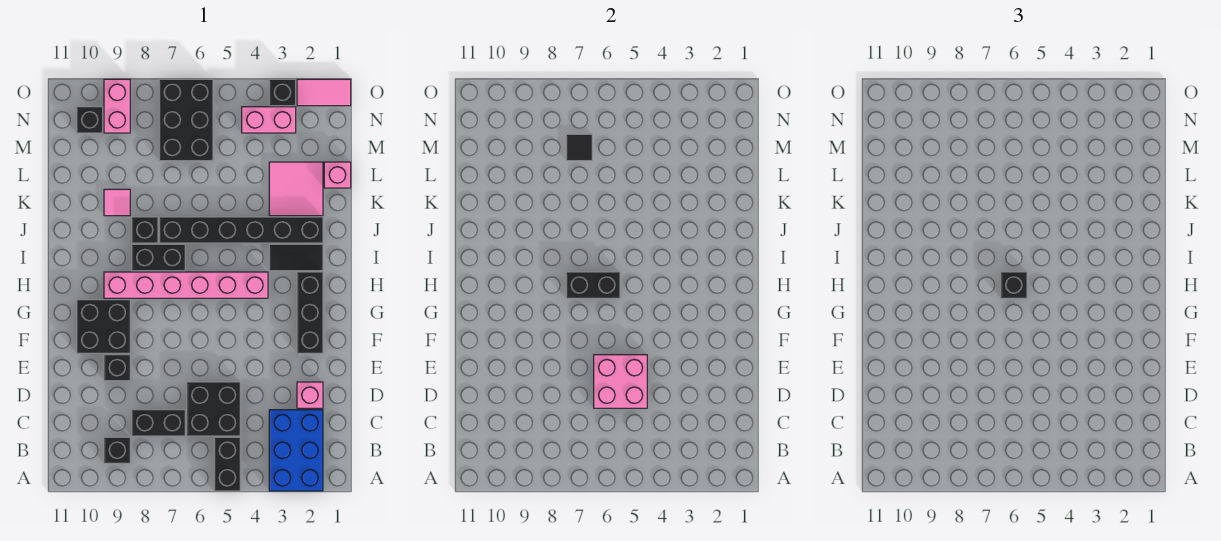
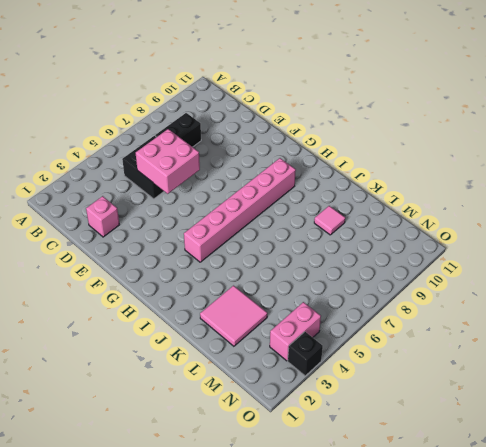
none -> blue 2x3 brick [269,410,323,491]
none -> black 1x2 brick [214,437,240,491]
none -> black 1x1 brick [104,437,130,463]

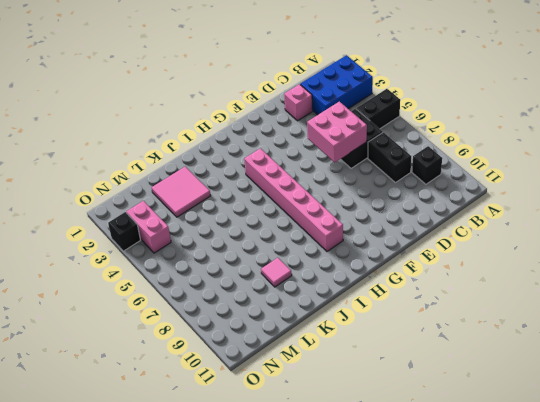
none -> black 1x1 brick [104,355,130,381]
none -> black 1x3 brick [297,272,323,353]
none -> black 2x2 brick [77,300,130,353]

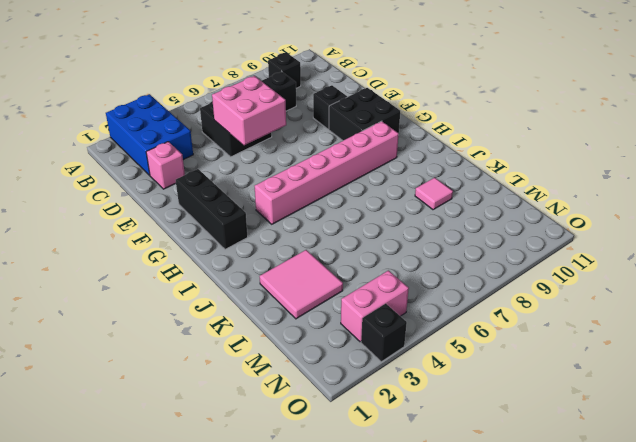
none -> black 1x2 brick [214,437,240,491]
none -> black 1x2 tile [269,244,323,271]
none -> black 1x2 brick [132,244,185,271]

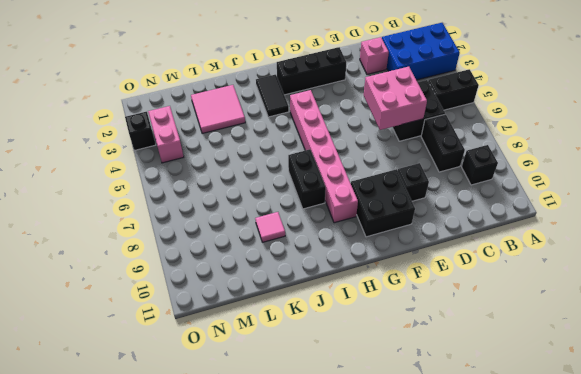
none -> black 1x6 brick [159,217,323,243]
none -> black 1x1 brick [132,217,158,243]
none -> pink 1x1 brick [324,162,351,188]

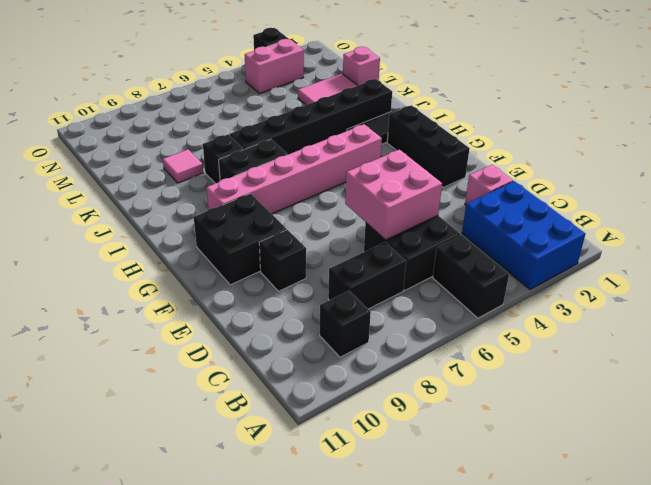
none -> black 2x3 brick [159,79,213,161]
none -> pink 1x2 brick [104,79,130,133]
none -> black 1x1 brick [77,107,103,133]

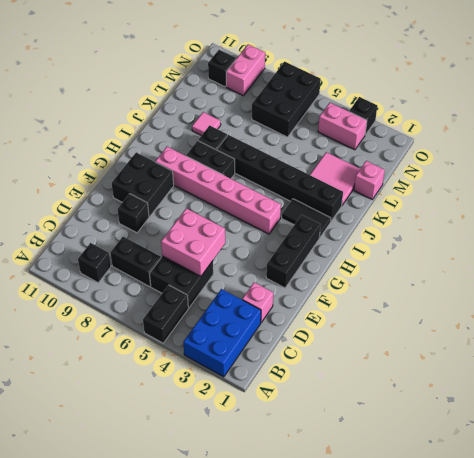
none -> pink 1x2 tile [297,79,351,106]
none -> black 1x2 brick [566,272,620,298]
none -> black 1x1 tile [566,134,592,161]

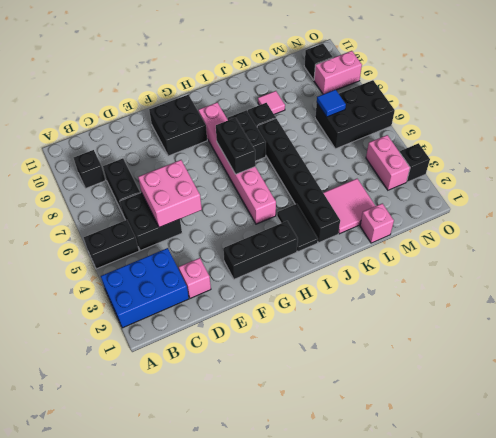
blue 1x1 tile [317,90,346,117] -> black 1x1 tile [566,134,592,161]
none -> black 1x1 brick [104,355,130,381]
none -> pink 1x2 tile [297,79,351,106]
none -> black 1x1 brick [1001,272,1027,298]

